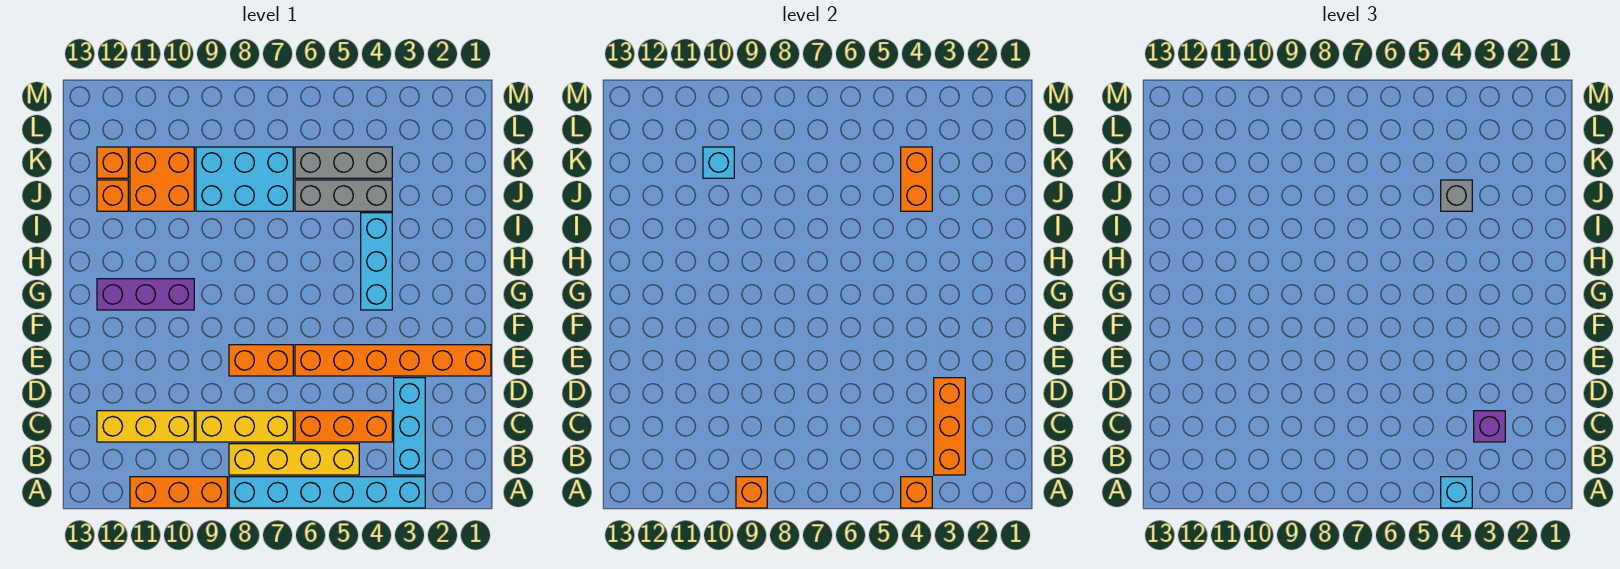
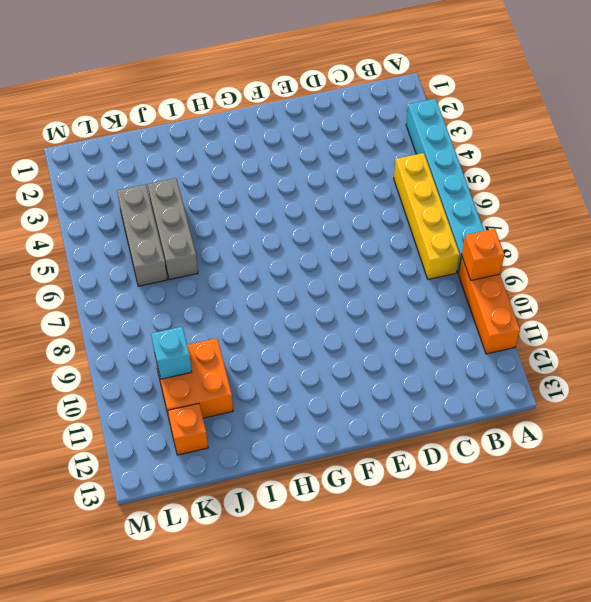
none -> cyan 1x3 brick [394,378,425,475]
none -> orange 1x3 brick [295,411,392,442]
none -> yellow 1x3 brick [196,411,293,442]

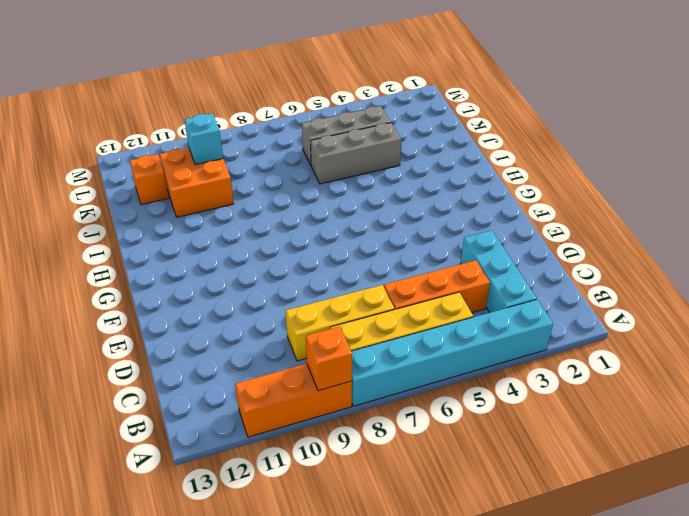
none -> yellow 1x3 brick [97,411,194,442]
none -> orange 1x6 brick [295,345,491,376]
none -> orange 1x2 brick [229,345,293,376]

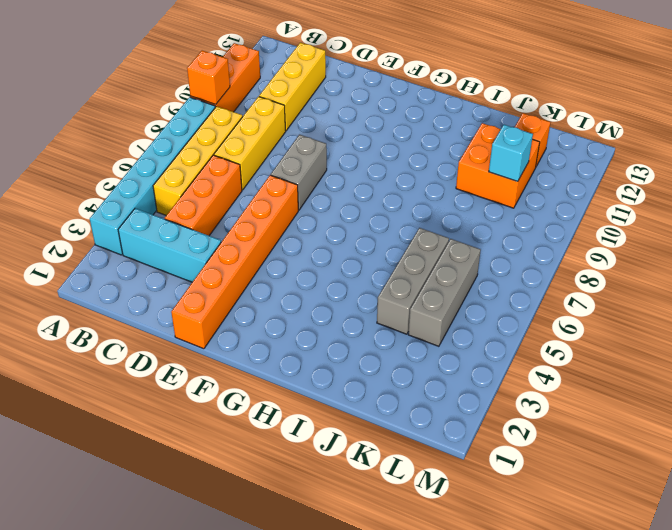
grey 1x2 brick [271,135,327,210] -> orange 1x2 brick [229,345,293,376]
none -> cyan 1x3 brick [361,213,392,310]
none -> purple 1x3 brick [97,279,194,310]
none -> cyan 2x3 brick [196,147,293,211]

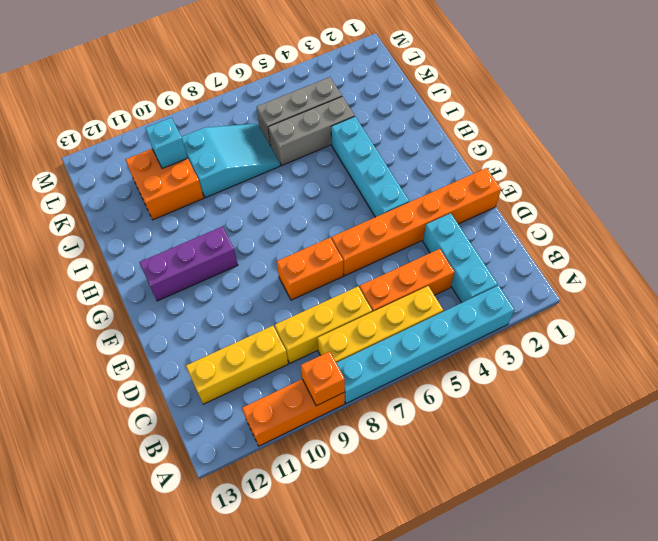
cyan 1x4 brick [331,117,409,217] -> cyan 1x3 brick [361,213,392,310]
cyan 2x3 slope [182,124,280,198] -> cyan 2x3 brick [196,147,293,211]
none -> orange 1x1 brick [97,180,128,211]
none -> orange 1x1 brick [97,147,128,178]
none -> orange 1x1 brick [901,477,932,508]

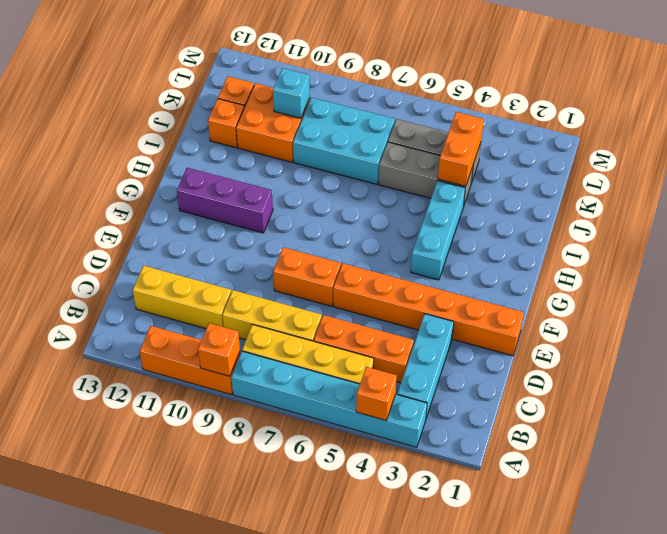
none -> orange 1x3 brick [934,378,965,475]
none -> cyan 1x1 brick [1441,477,1472,508]
none -> purple 1x1 brick [1474,411,1505,442]

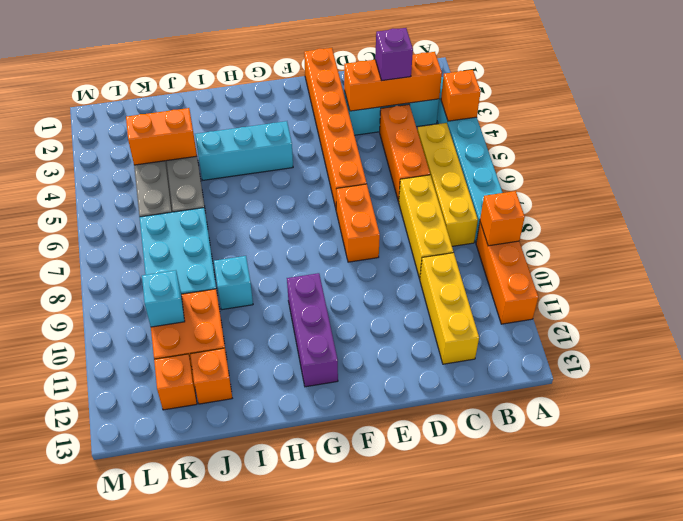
cyan 1x1 brick [214,256,253,310] -> cyan 1x1 brick moved to [1441,477,1472,508]
none -> grey 1x1 brick [1441,180,1472,211]

